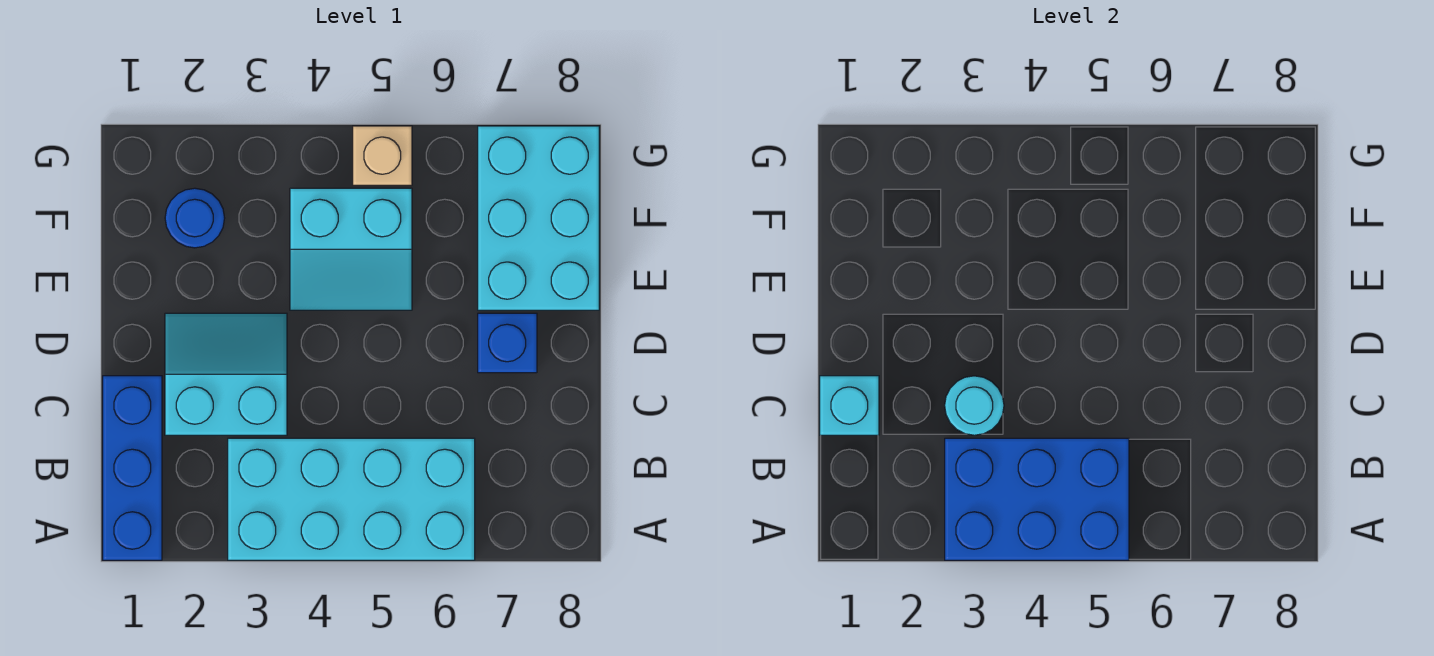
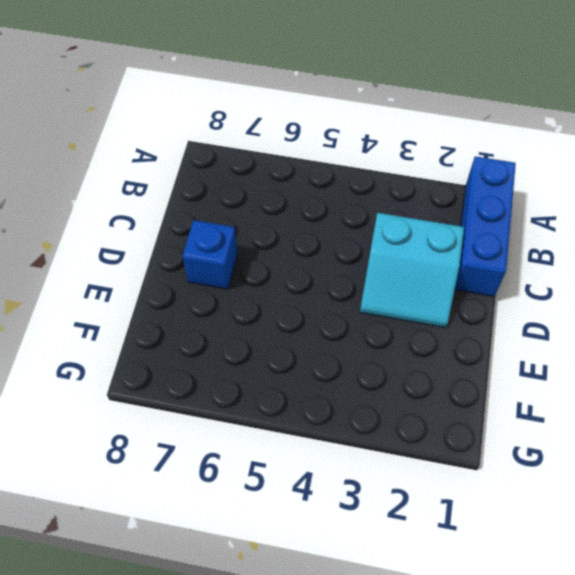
none -> cyan 2x4 brick [228,438,475,560]
none -> cyan 2x2 slope [290,188,412,310]

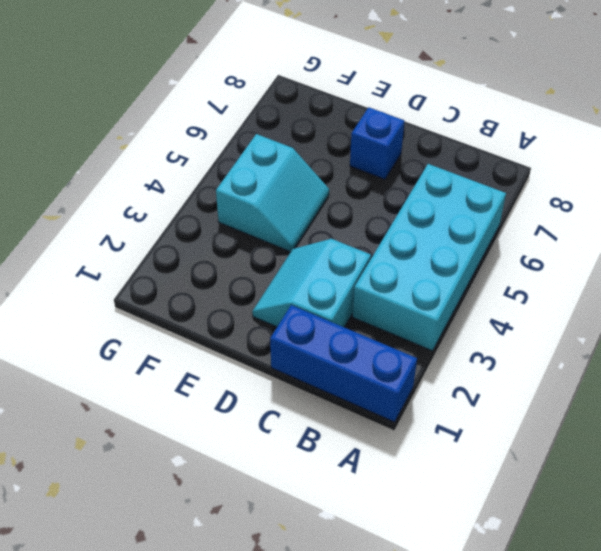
none -> cyan 2x3 brick [478,126,599,310]
none -> blue 1x1 round brick [165,188,225,248]

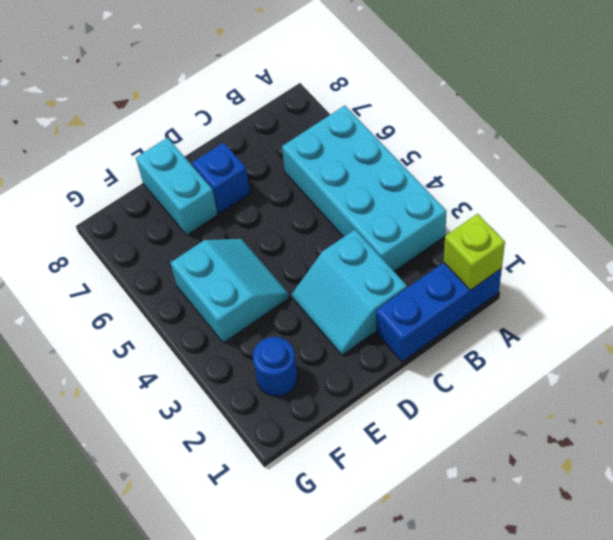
lime 1x1 brick [444,214,505,290] -> none
cyan 1x2 brick [136,138,218,235] -> cyan 2x3 brick [478,126,599,310]
none -> tan 1x1 brick [353,126,412,185]
none -> blue 2x3 brick [945,438,1129,560]

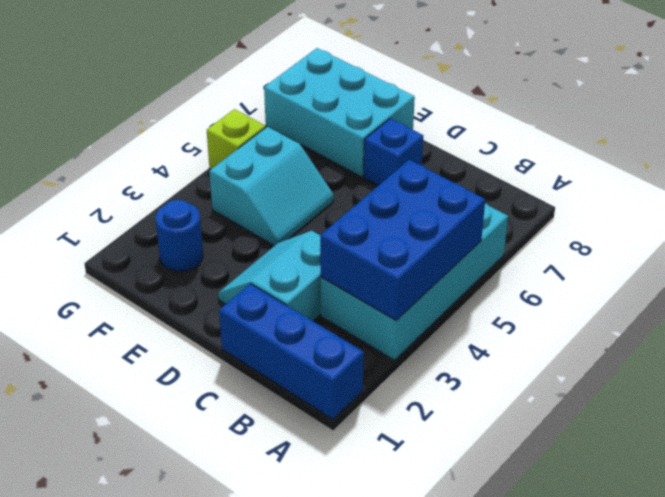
lime 1x1 brick [207,109,266,169] -> tan 1x1 brick [353,126,412,185]
none -> cyan 1x1 brick [820,376,879,435]
none -> cyan 1x1 round brick [945,376,1004,435]

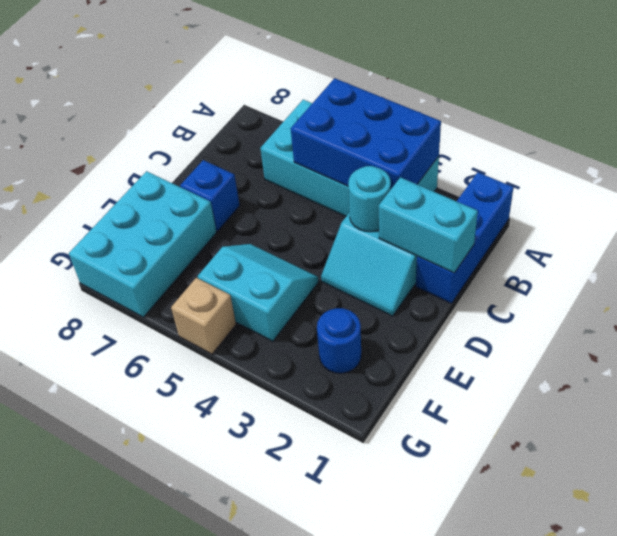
cyan 1x2 brick [379,177,478,273] -> cyan 1x1 brick [820,376,879,435]

